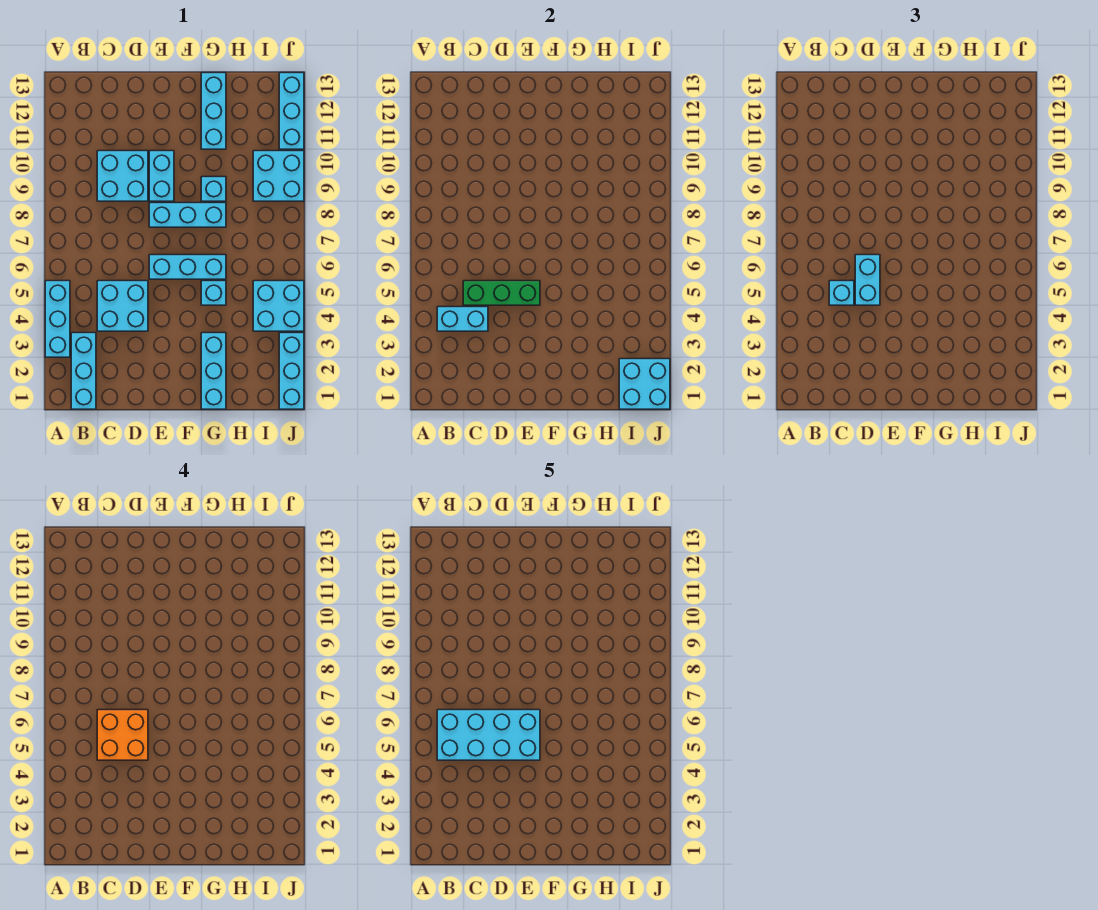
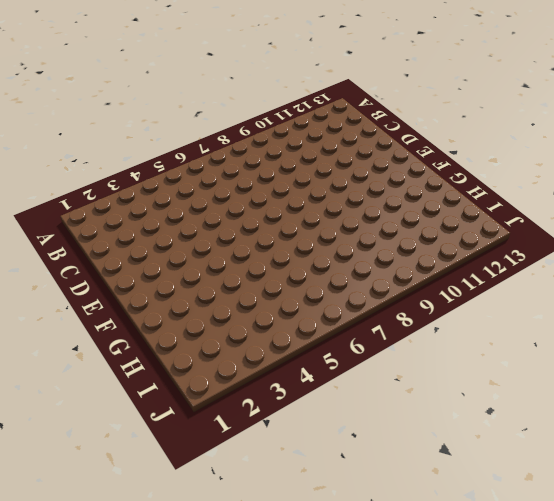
none -> cyan 1x3 brick [45,281,70,357]
none -> cyan 1x3 brick [71,333,96,409]
none -> cyan 2x2 brick [97,281,148,331]

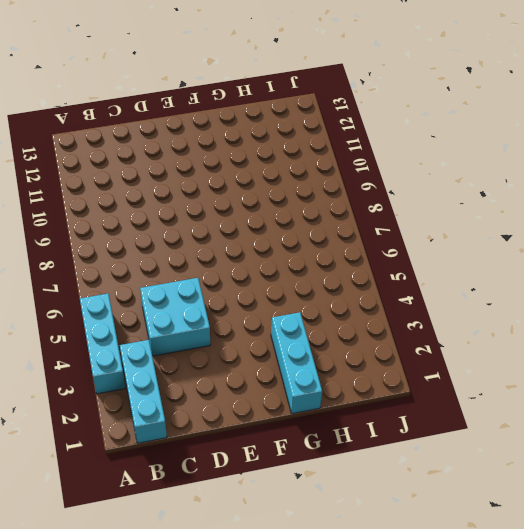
none -> cyan 2x2 brick [97,151,148,201]
none -> cyan 1x3 brick [149,255,226,279]
none -> cyan 1x3 brick [149,203,226,227]

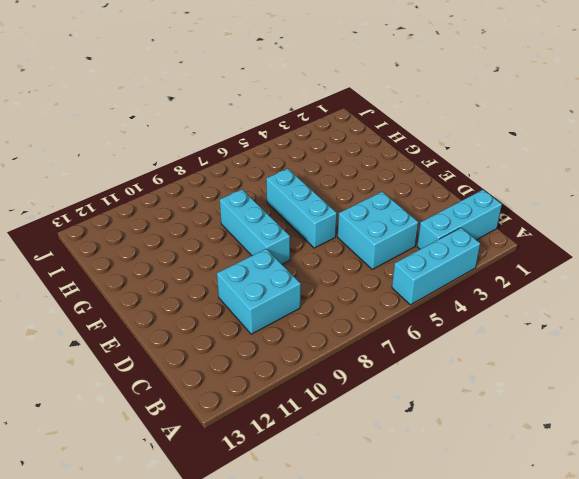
none -> cyan 1x2 brick [149,151,174,201]
none -> cyan 1x3 brick [201,333,226,409]
none -> cyan 1x1 brick [201,281,226,305]

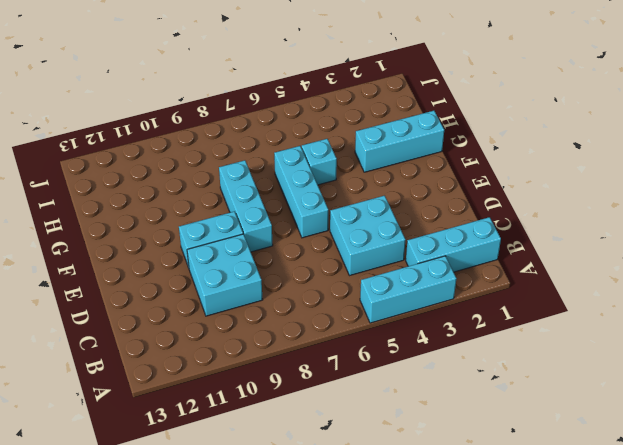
none -> cyan 1x1 brick [201,177,226,201]
none -> cyan 1x3 brick [201,73,226,149]
none -> cyan 2x2 brick [253,281,304,331]

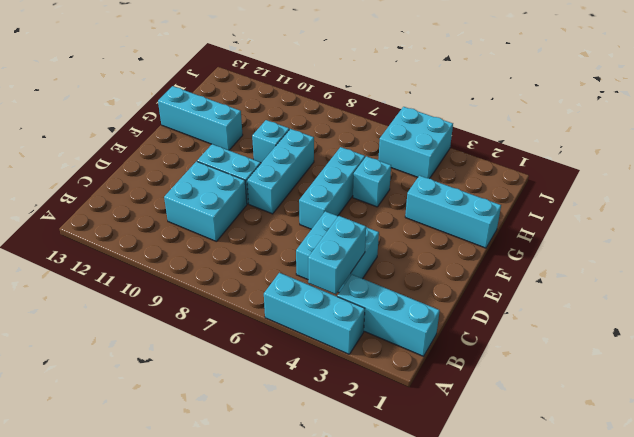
none -> cyan 2x2 brick [253,151,304,201]
none -> cyan 1x3 brick [279,333,304,409]
none -> cyan 1x3 brick [279,73,304,149]

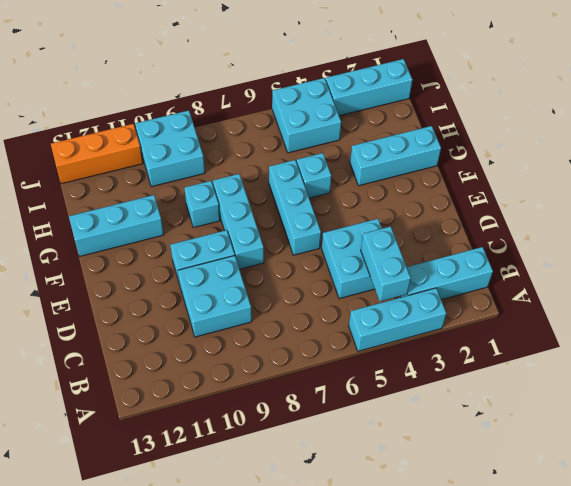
orange 1x3 brick [51,124,143,184] -> cyan 1x3 brick [279,73,304,149]
none -> green 1x3 brick [463,281,540,305]
none -> cyan 2x2 brick [619,359,670,409]
none -> cyan 1x1 brick [829,281,854,305]

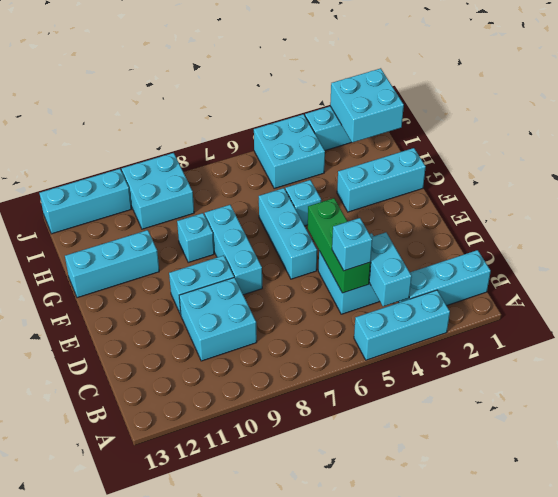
none -> cyan 1x2 brick [855,255,880,305]
none -> orange 2x2 brick [97,710,148,760]
none -> cyan 2x4 brick [437,710,540,760]

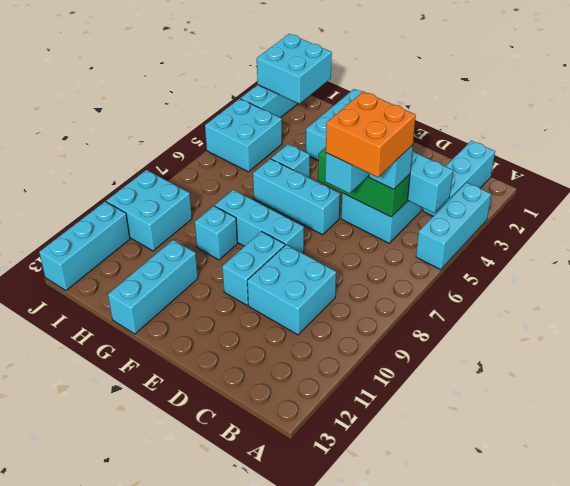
none -> cyan 2x4 brick [437,710,540,760]

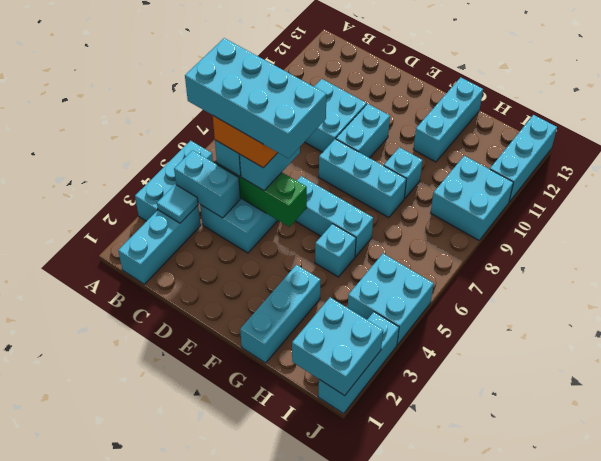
cyan 1x1 tile [157,184,198,223] -> none

